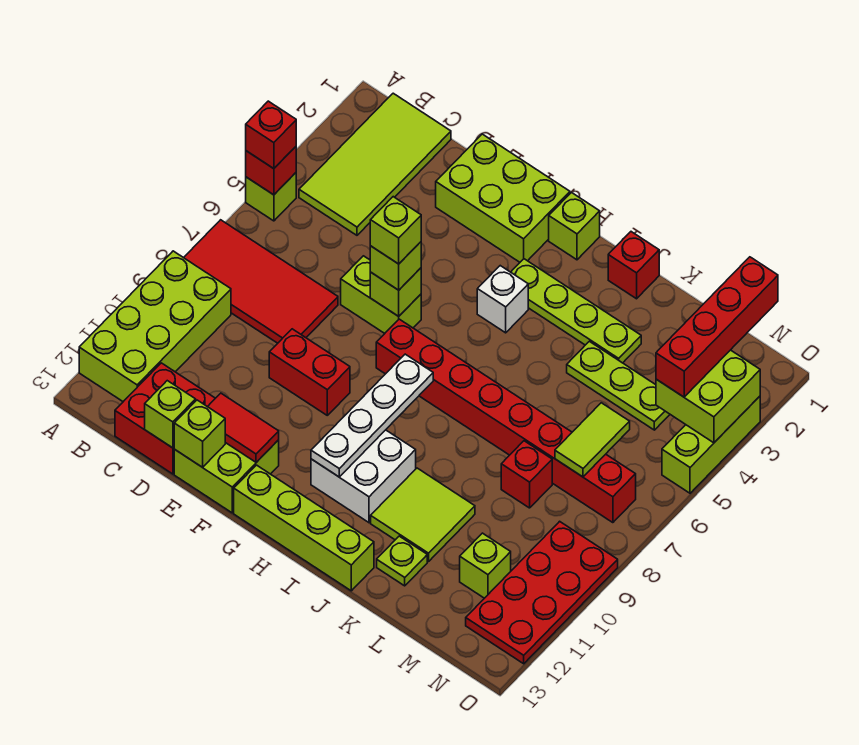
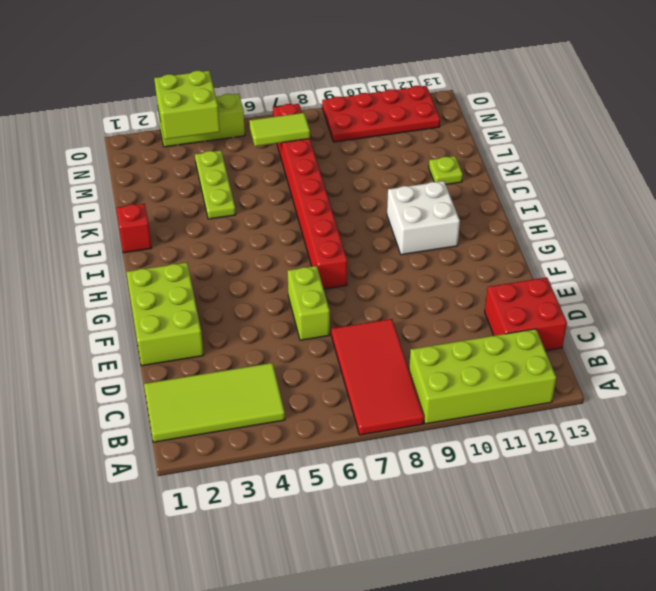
none -> lime 1x1 brick [246,173,296,221]
none -> red 1x2 brick [269,329,350,415]
none -> lime 2x2 brick [174,440,279,513]
none -> lime 1x4 brick [234,465,374,591]

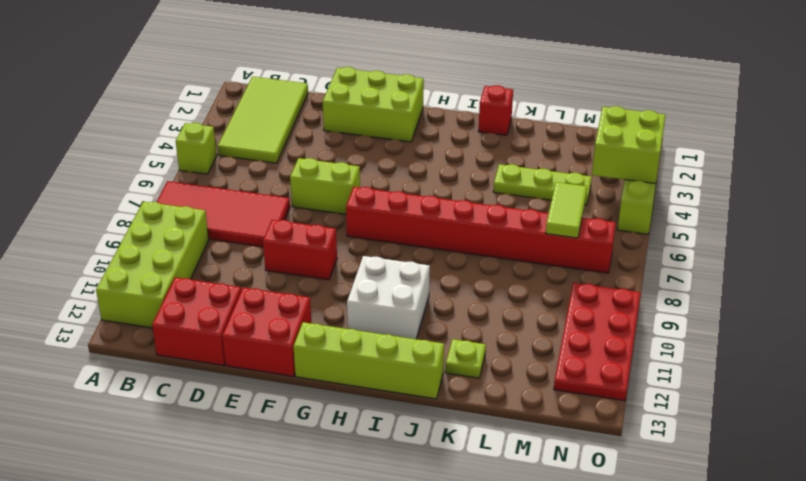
red 2x2 brick [222,287,312,377] -> lime 2x2 brick [174,440,279,513]
none -> lime 1x1 brick [549,193,600,260]
none -> lime 1x4 plate [511,259,641,363]
none -> white 1x1 brick [477,266,528,333]
none -> lime 2x2 tile [371,468,475,562]

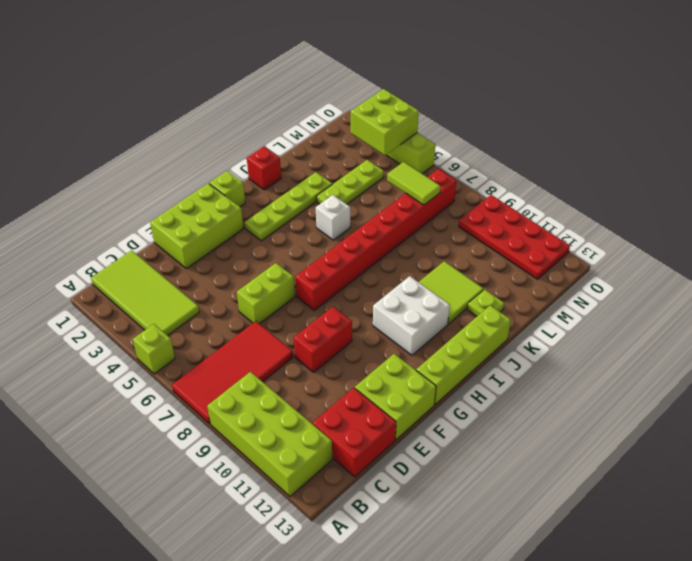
white 1x1 brick [316,195,350,240] -> white 1x1 brick moved to [477,266,528,333]
none -> red 1x1 brick [501,441,552,508]
none -> lime 1x1 brick [460,533,511,598]
none -> red 1x1 brick [246,147,296,195]
none -> lime 1x1 brick [145,381,196,448]

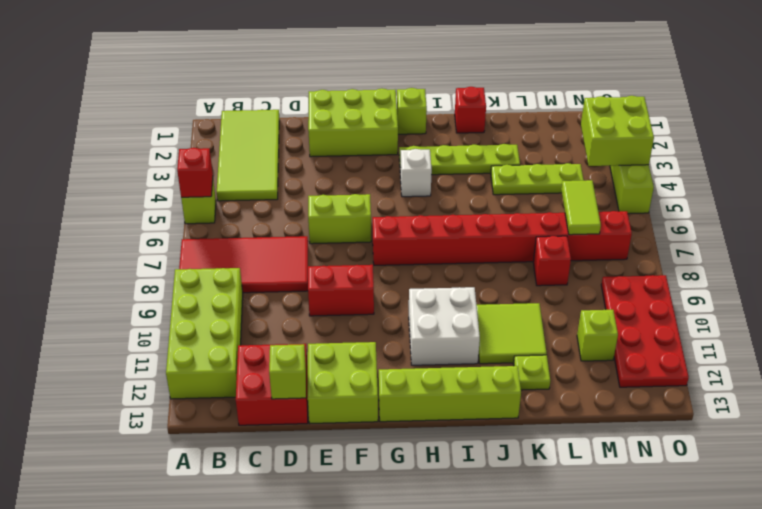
none -> red 1x2 tile [208,393,279,462]
none -> lime 1x1 brick [174,400,225,467]
none -> lime 1x1 brick [370,268,421,316]
none -> white 1x4 plate [311,354,433,477]

